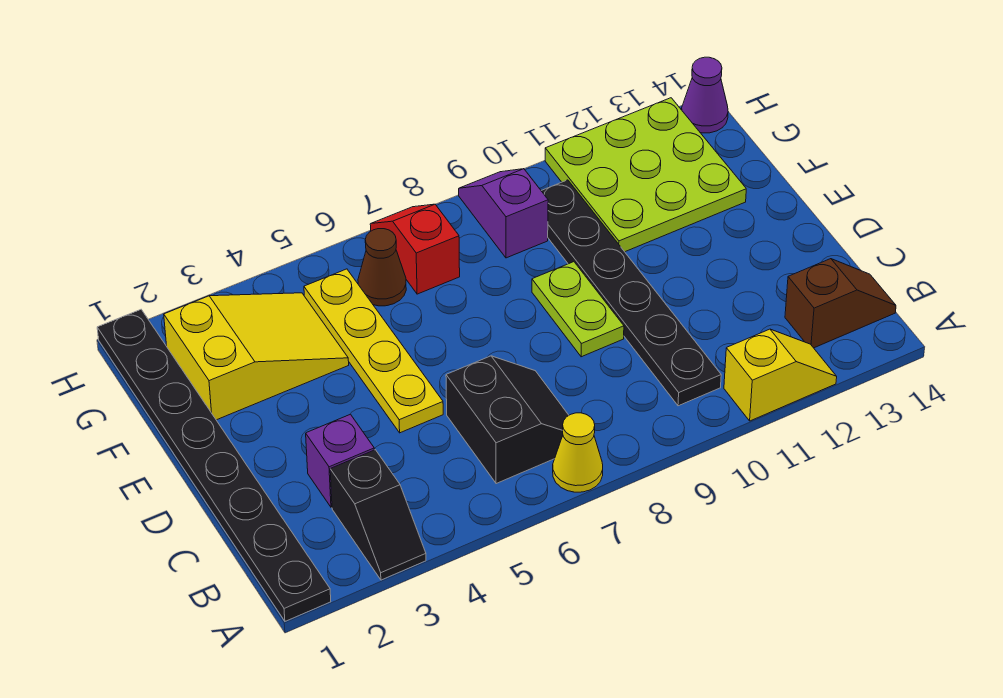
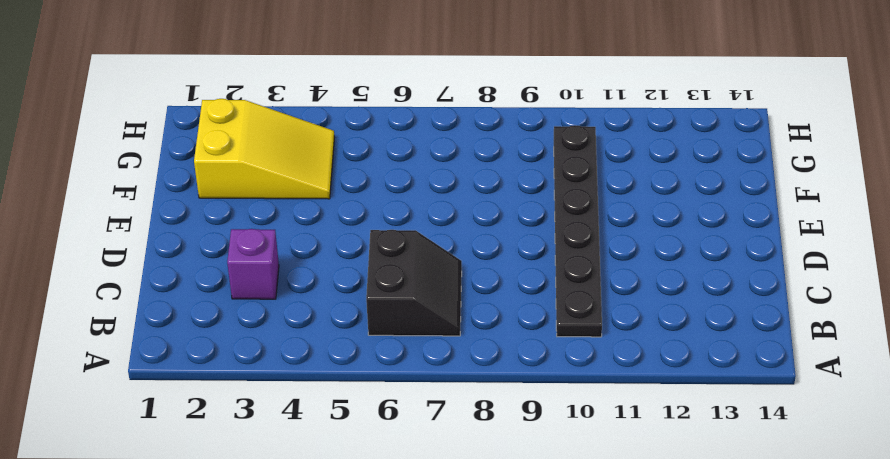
none -> black 1x8 plate [97,310,331,621]
none -> black 1x2 slope [330,450,426,580]
none -> yellow 1x1 cone [553,413,603,492]

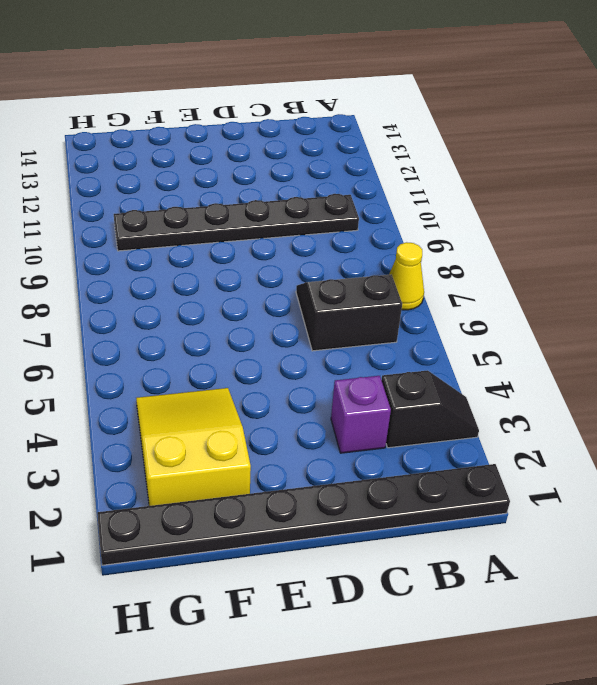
none -> yellow 1x2 slope [724,329,837,421]
none -> brown 1x2 slope [785,259,896,348]
none -> yellow 1x4 plate [304,269,443,433]

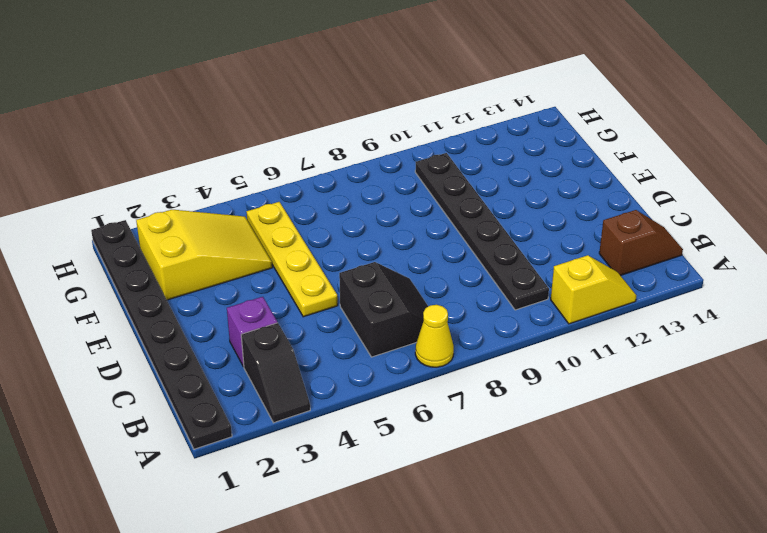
none -> lime 1x2 plate [532,262,624,357]
none -> lime 3x3 plate [545,98,746,252]
none -> brown 1x1 cone [358,229,406,306]

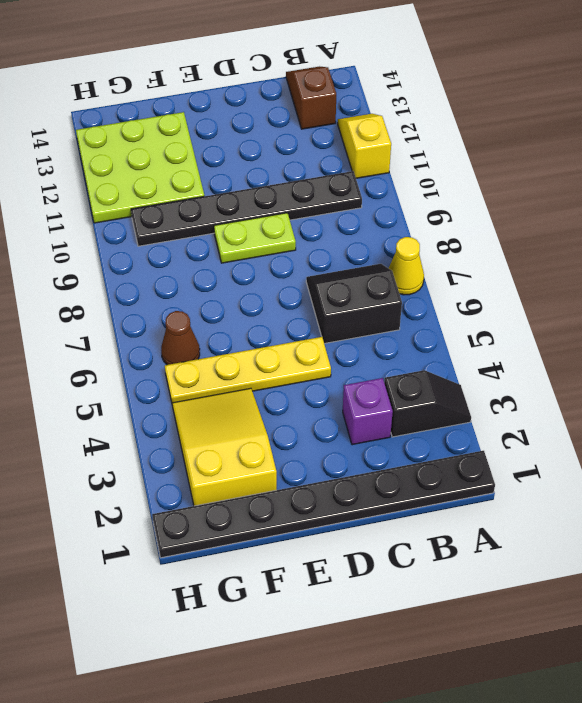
none -> red 1x2 slope [370,204,460,294]
none -> purple 1x2 slope [459,169,548,258]
none -> purple 1x1 cone [682,57,728,133]

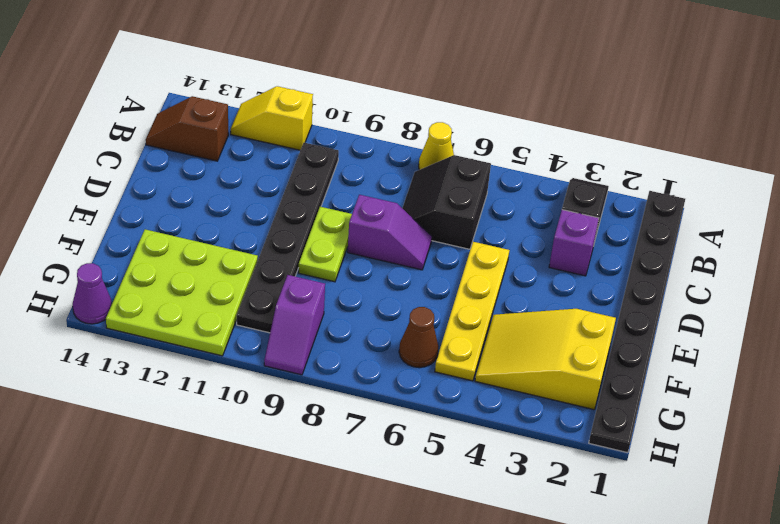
purple 1x2 slope [348,195,432,270] -> none
none -> red 1x2 slope [370,204,460,294]

